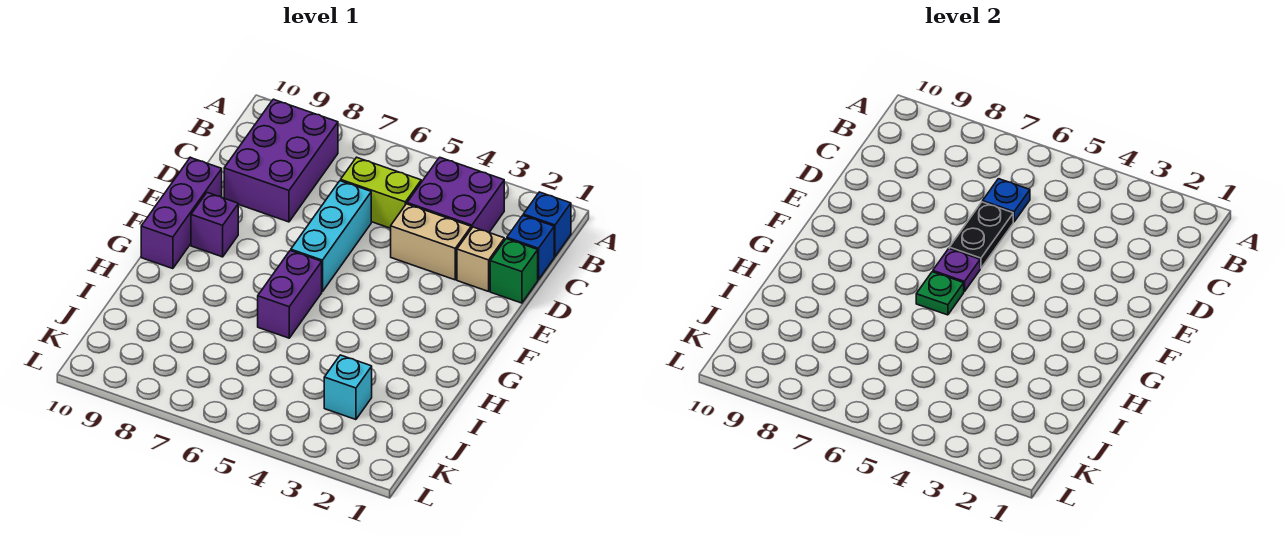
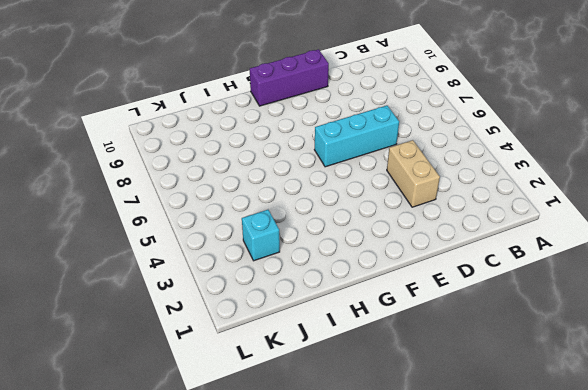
none -> blue 1x1 brick [523,192,571,256]
none -> purple 2x2 brick [407,157,504,233]
none -> purple 2x3 brick [224,99,338,222]

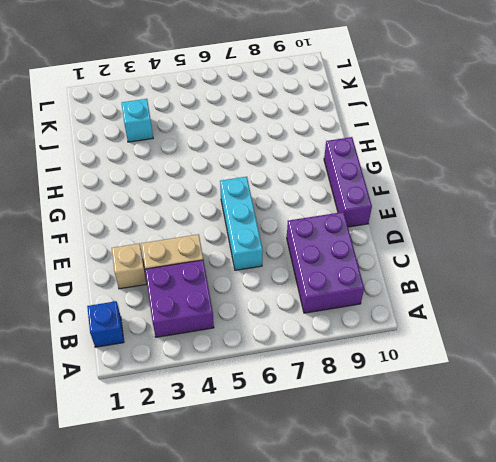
none -> blue 1x1 brick [507,216,554,280]
none -> lime 1x2 brick [341,157,421,228]
none -> green 1x1 brick [490,239,538,303]

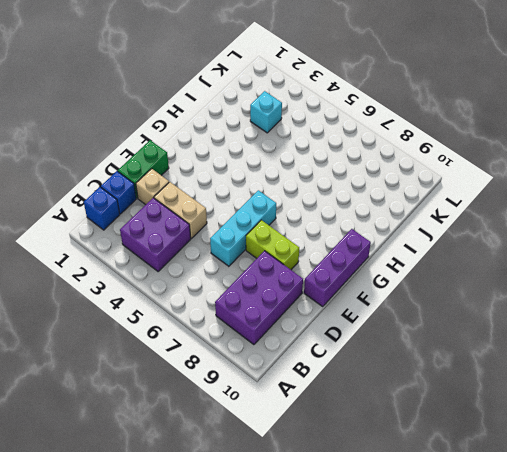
green 1x2 brick [118,140,169,198] -> green 1x1 brick [490,239,538,303]
lime 1x2 brick [246,220,299,270] -> lime 1x2 brick moved to [341,157,421,228]
none -> purple 1x1 brick [191,193,238,257]
none -> purple 1x2 brick [258,251,322,338]
none -> blue 1x1 plate [983,179,1030,222]

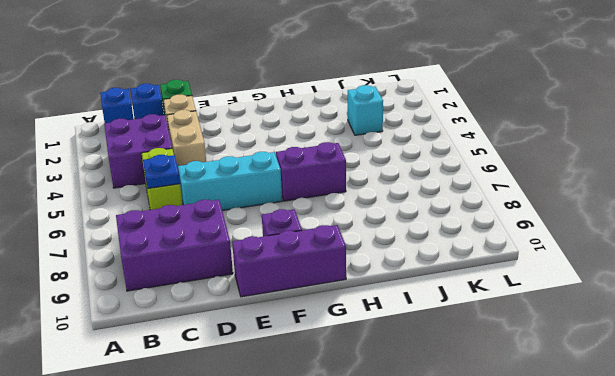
none -> black 1x2 plate [949,202,1013,268]
none -> purple 1x1 plate [933,249,980,292]
none -> green 1x1 plate [916,272,964,315]

